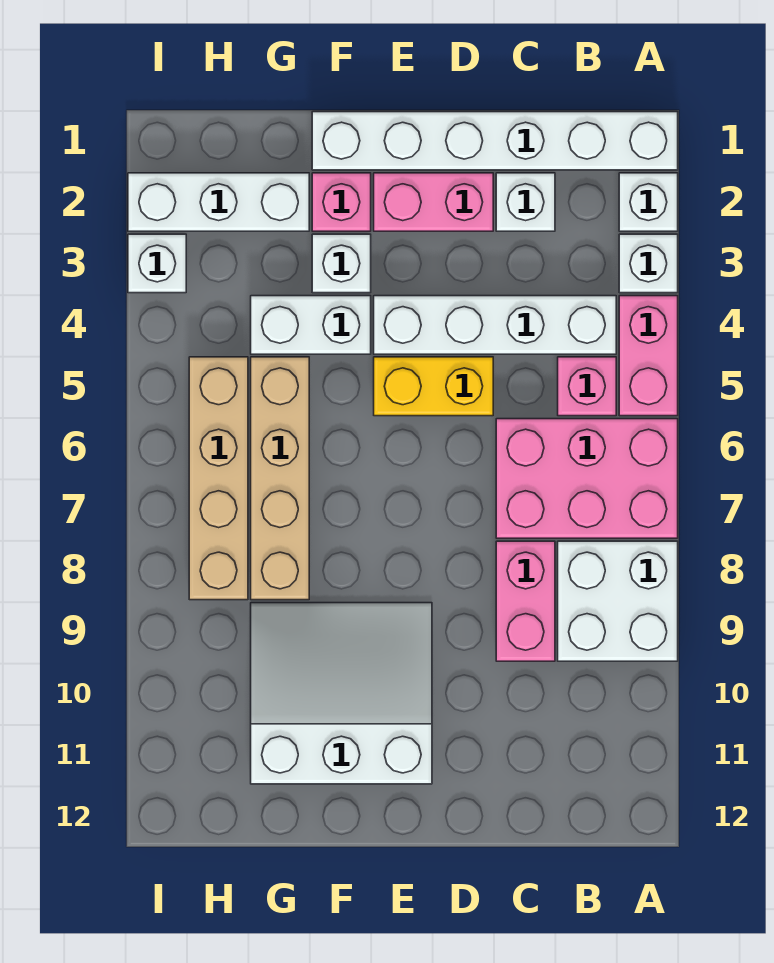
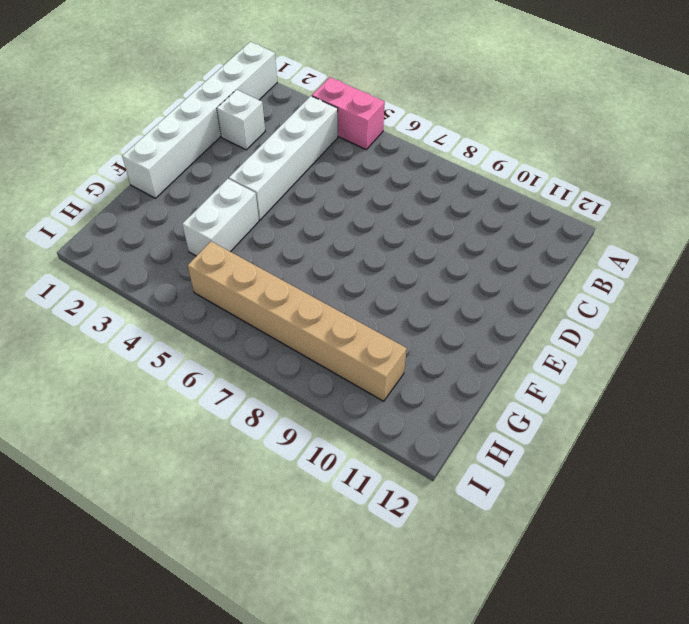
tan 1x6 brick [188,242,407,401] -> tan 1x4 brick [189,357,248,600]
none -> white 1x1 brick [619,173,678,231]
none -> white 1x1 brick [619,234,678,293]
none -> pink 2x3 brick [496,419,678,538]

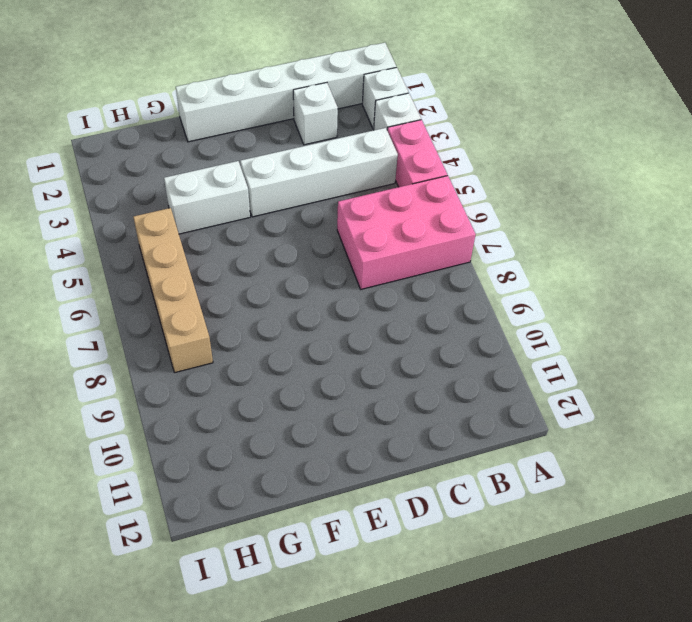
none -> white 2x2 brick [558,541,678,661]
none -> pink 1x1 brick [558,357,616,416]
none -> pink 1x2 brick [496,541,555,661]

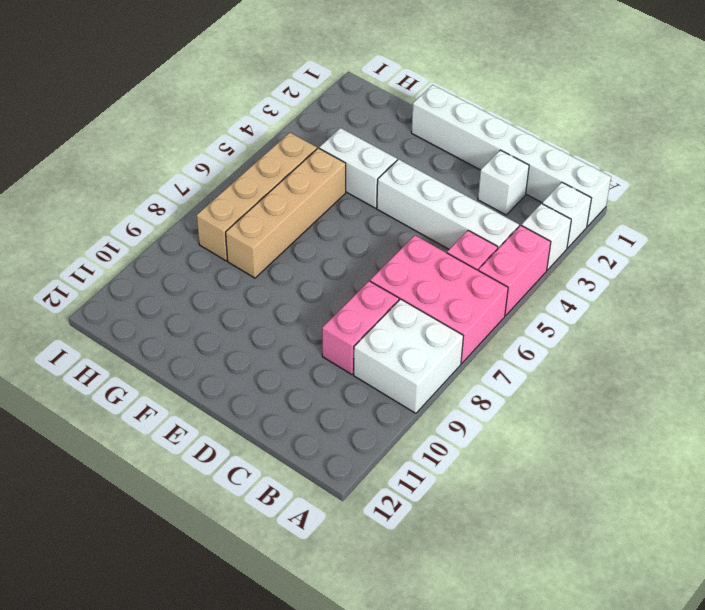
none -> pink 1x2 brick [374,173,493,231]
none -> yellow 1x2 brick [374,357,493,416]
none -> white 3x3 slope [251,603,432,784]

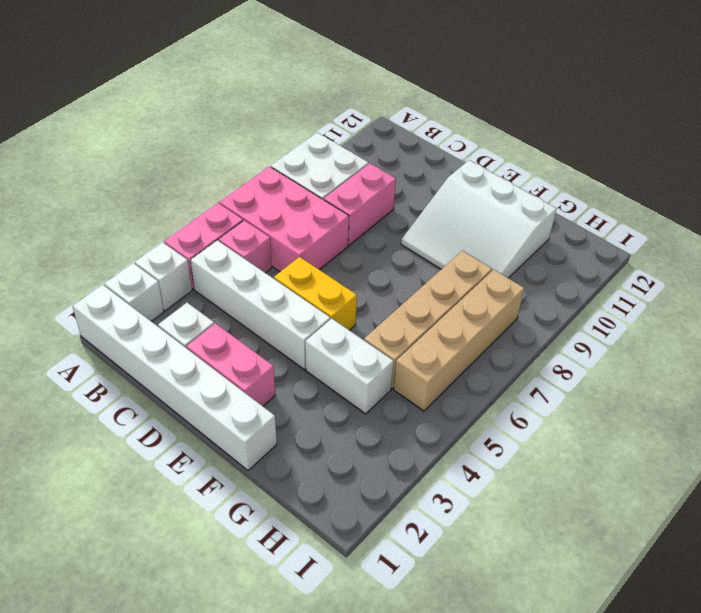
none -> pink 1x1 brick [312,173,371,231]
none -> white 1x1 brick [312,234,371,293]
none -> white 1x3 brick [128,173,309,231]

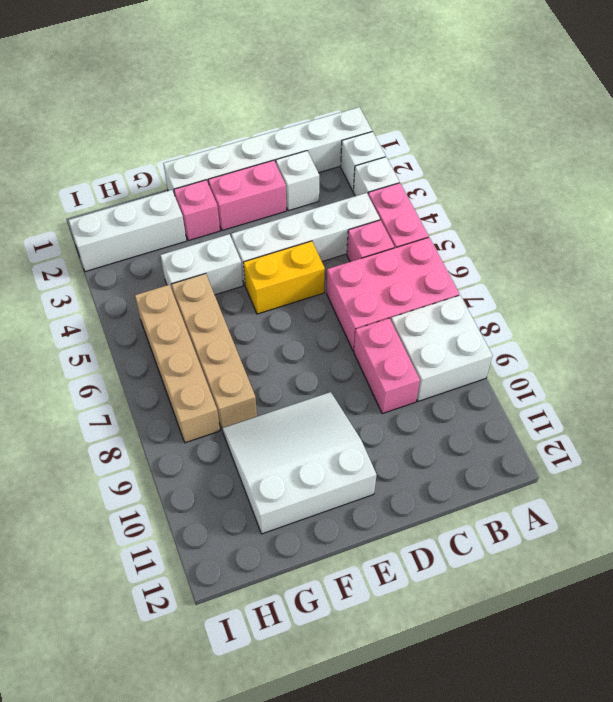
none -> white 1x1 brick [312,234,371,293]
none -> white 1x1 brick [128,234,186,293]

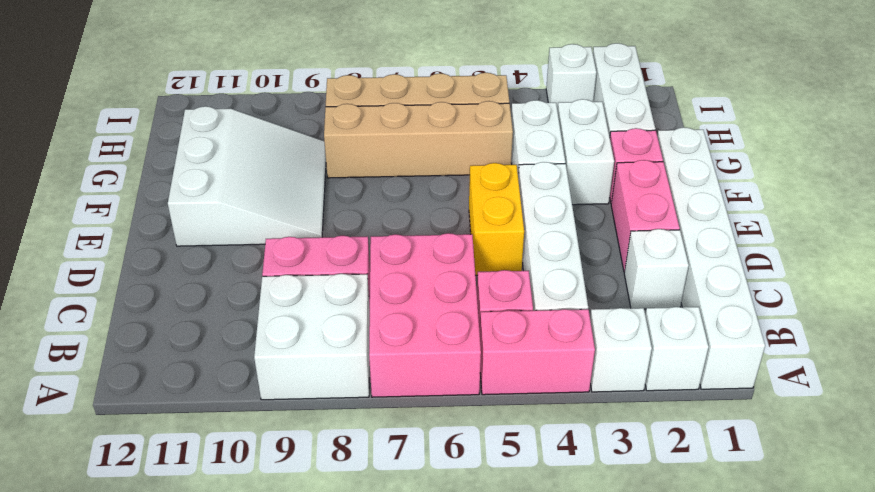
white 1x2 brick [558,99,614,205] -> white 1x1 brick [312,234,371,293]

